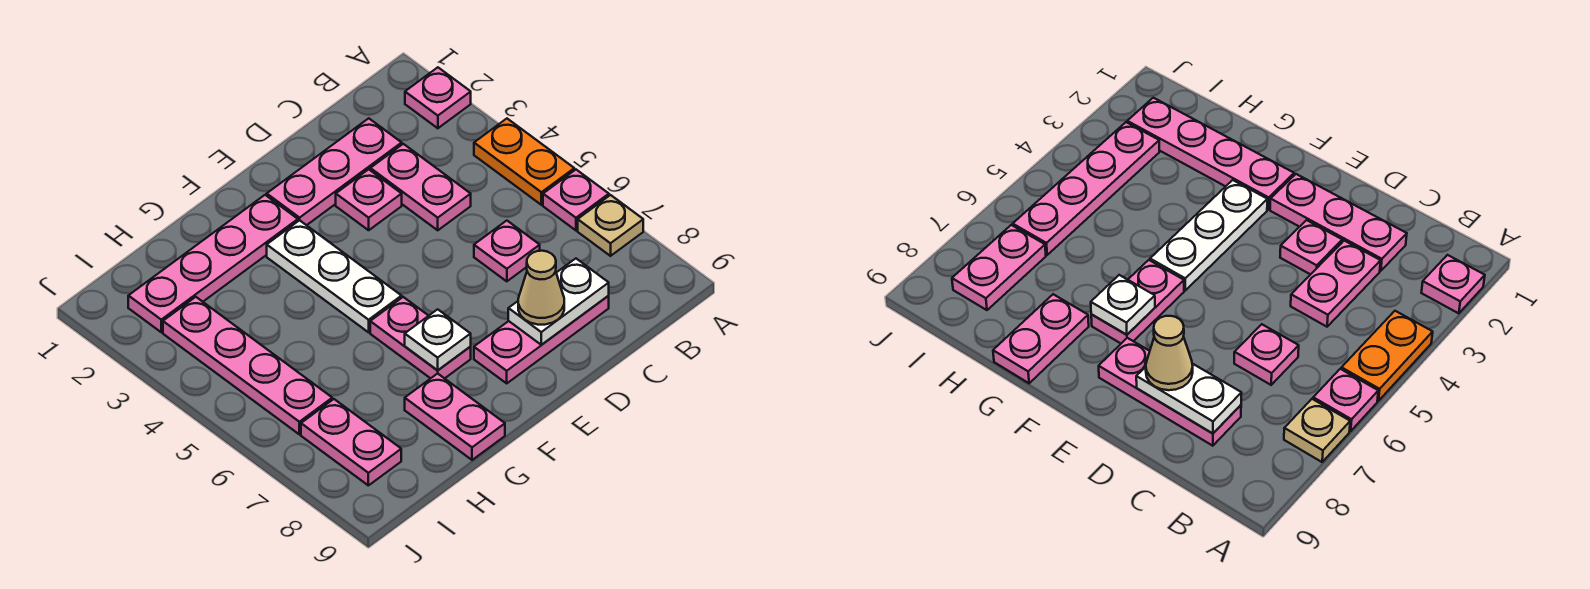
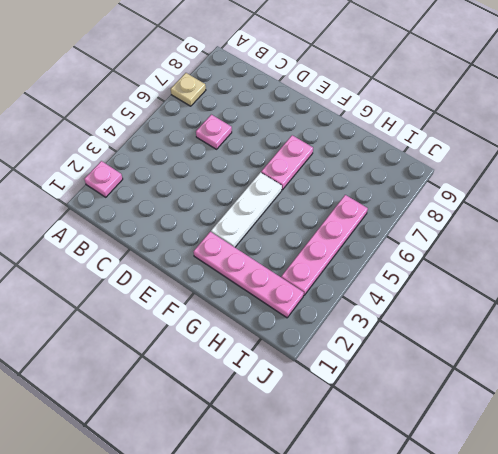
none -> orange 1x2 plate [474,119,574,205]
none -> pink 1x1 plate [543,170,609,230]
none -> pink 1x3 plate [267,118,402,225]

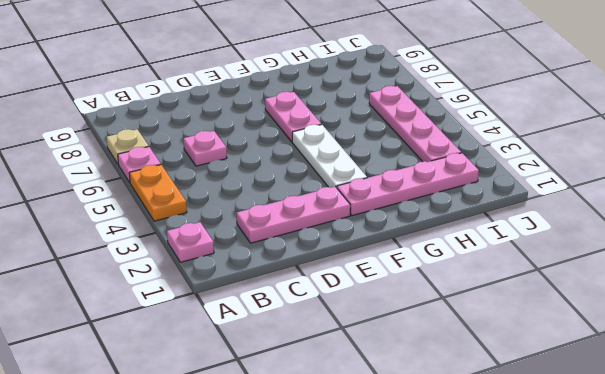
none -> pink 1x2 plate [370,144,471,230]
none -> pink 1x3 plate [474,296,609,383]
none -> pink 1x1 plate [336,169,402,230]

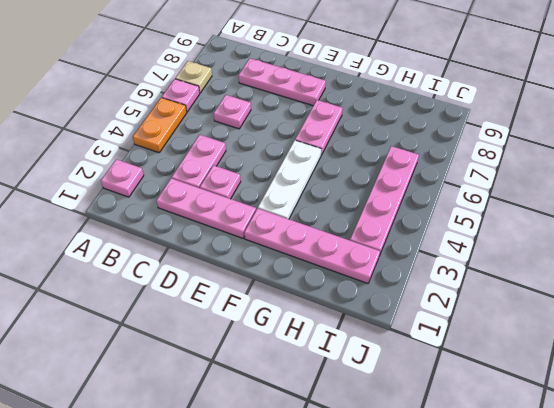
none -> pink 1x2 plate [405,373,505,460]
none -> pink 1x2 plate [301,399,401,485]
none -> white 1x2 plate [508,259,609,345]

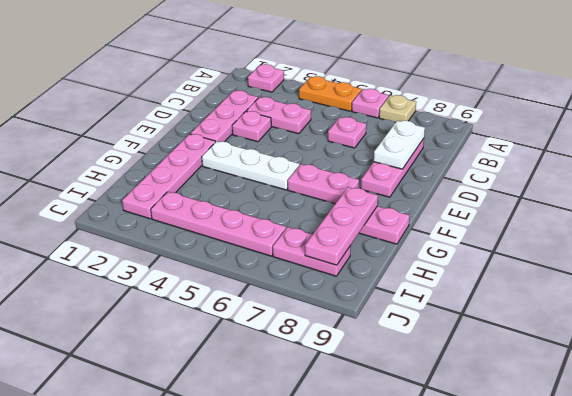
pink 1x3 plate [305,187,378,265] -> none
none -> white 1x1 plate [405,309,471,370]
none -> tan 1x1 cone [518,251,564,325]

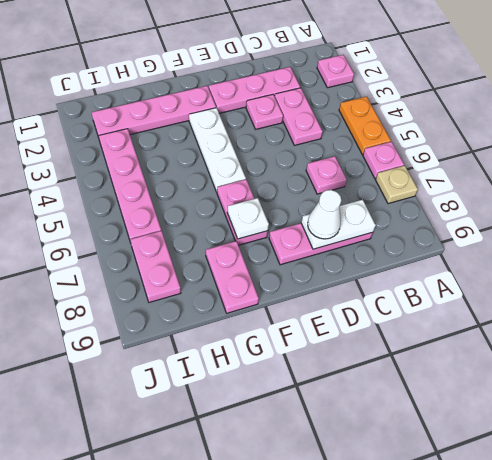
white 1x1 cone [308,190,341,239] -> tan 1x1 cone [518,251,564,325]

